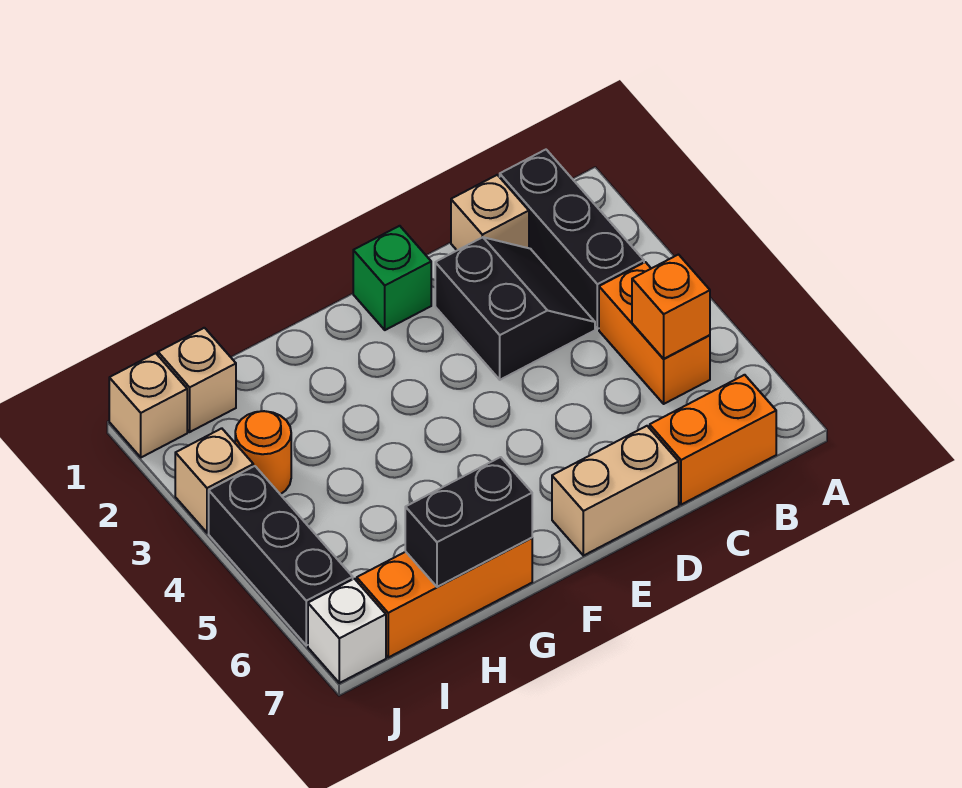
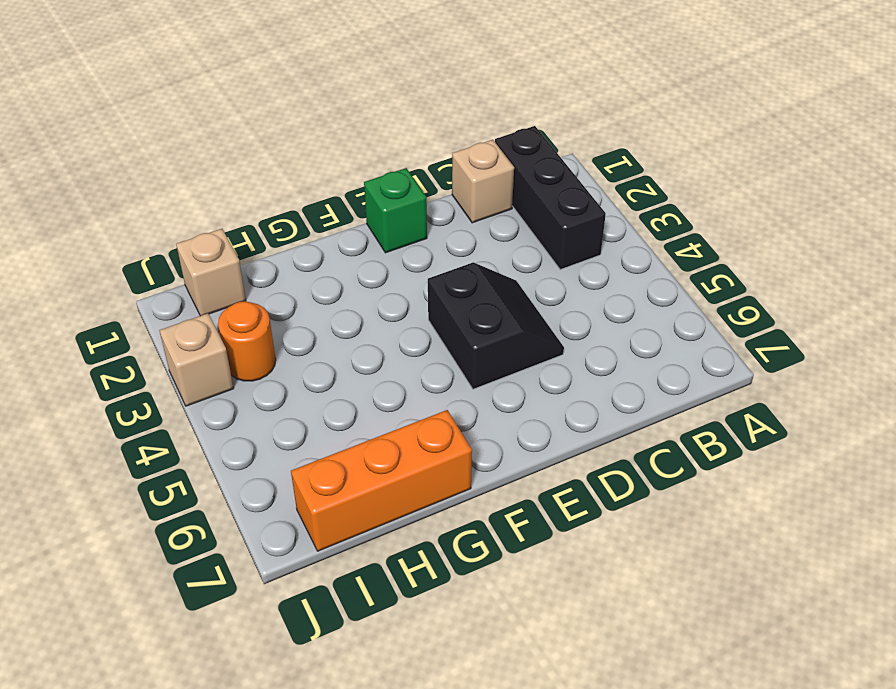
black 2x2 slope [428,262,564,389] -> black 2x2 slope moved to [435,237,595,380]
none -> orange 1x2 brick [599,262,710,404]
none -> orange 1x2 brick [650,375,776,505]
none -> tan 1x2 brick [552,426,679,556]

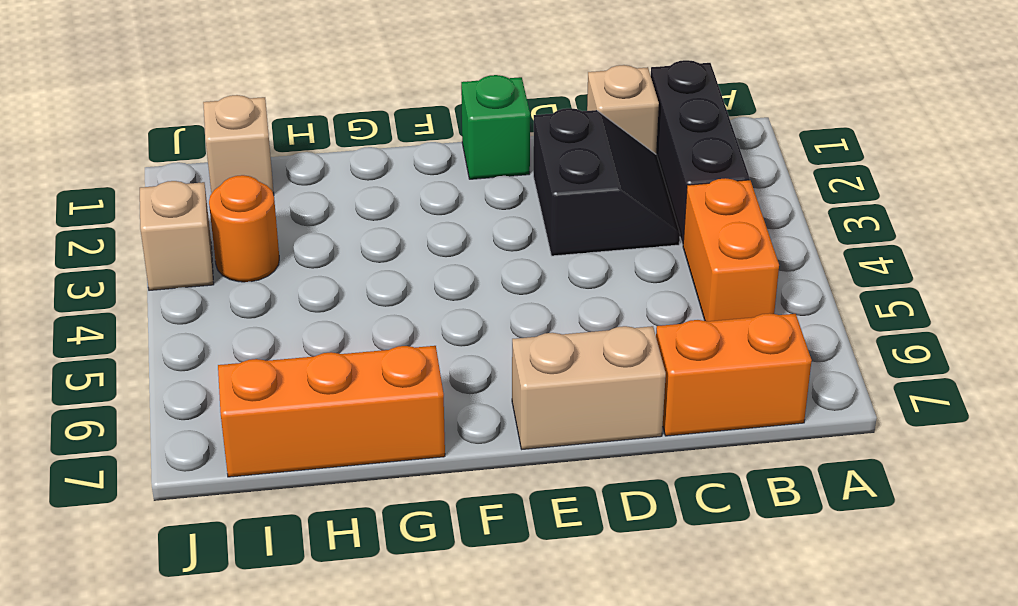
none -> tan 1x1 brick [109,353,187,457]
none -> black 1x3 brick [209,466,353,645]
none -> white 1x1 brick [308,579,386,683]

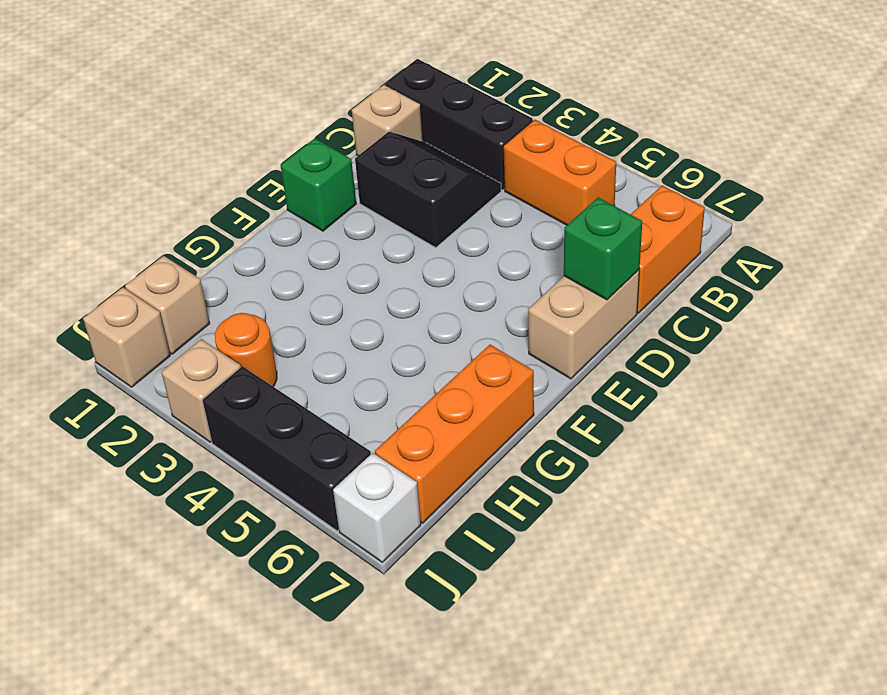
green 1x1 brick [564,198,642,300] -> none
none -> orange 1x1 brick [632,255,710,359]
none -> black 1x2 brick [405,457,532,587]

